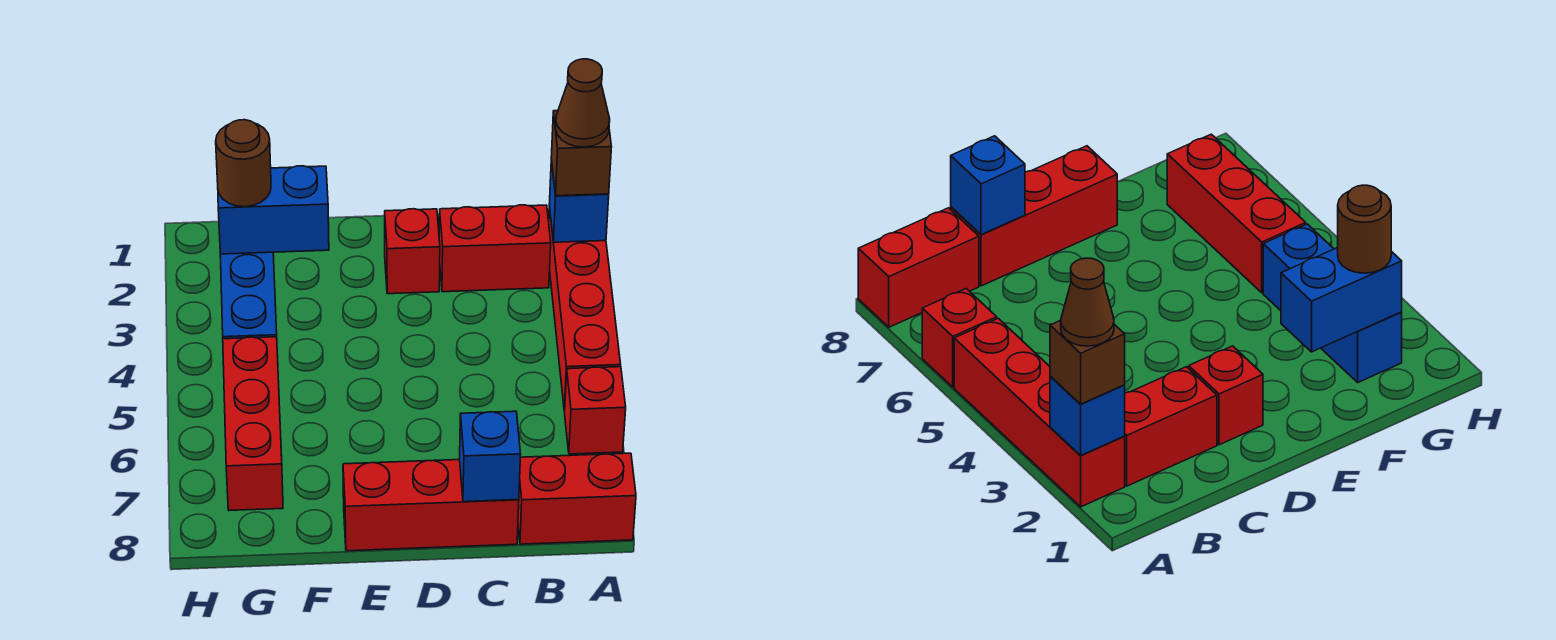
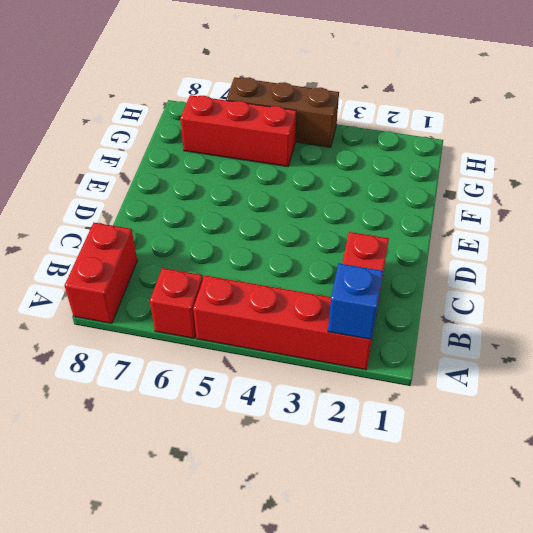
brown 1x3 brick [226,77,339,147] -> none
none -> red 1x3 brick [343,460,519,551]
none -> red 1x1 brick [385,209,440,294]
none -> blue 1x3 brick [220,252,277,339]

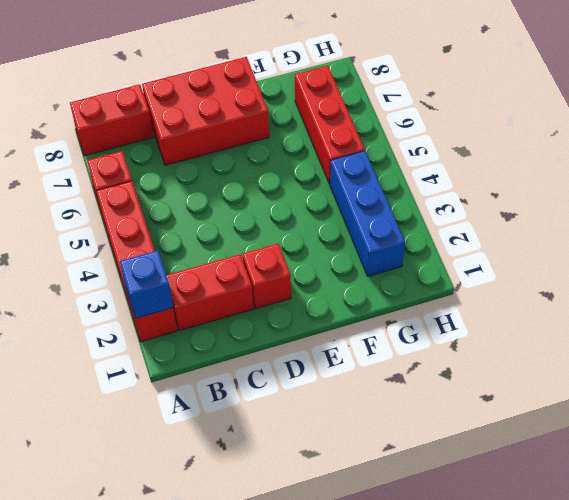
red 2x3 brick [142,57,269,165] -> red 1x3 brick [343,460,519,551]
none -> blue 1x1 brick [460,411,521,502]
none -> blue 1x2 brick [218,166,329,254]
none -> brown 1x1 brick [551,111,611,196]

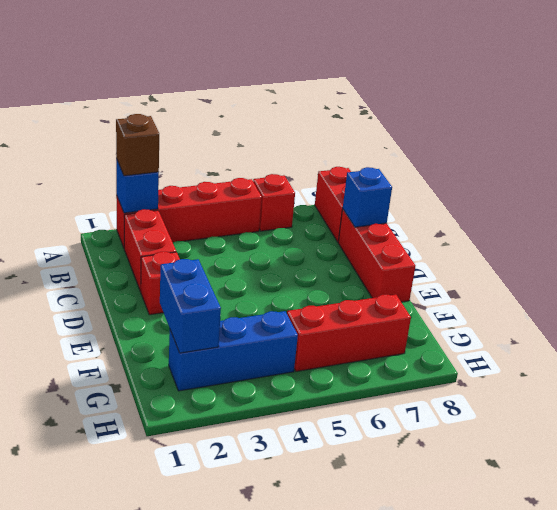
none -> brown 1x1 round brick [216,120,271,207]
none -> brown 1x1 cone [556,59,610,147]

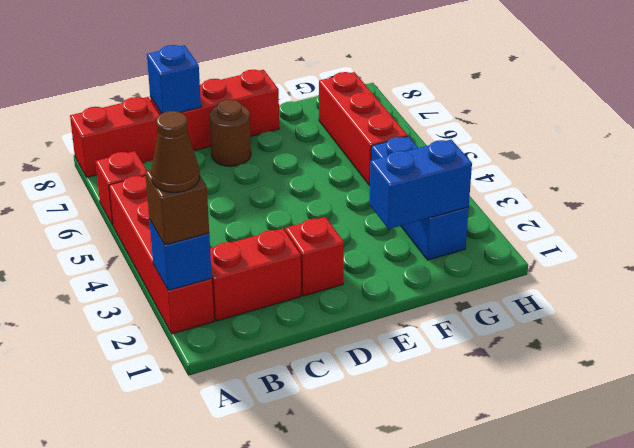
brown 1x1 round brick [209,100,251,166] -> brown 1x1 round brick moved to [216,120,271,207]

